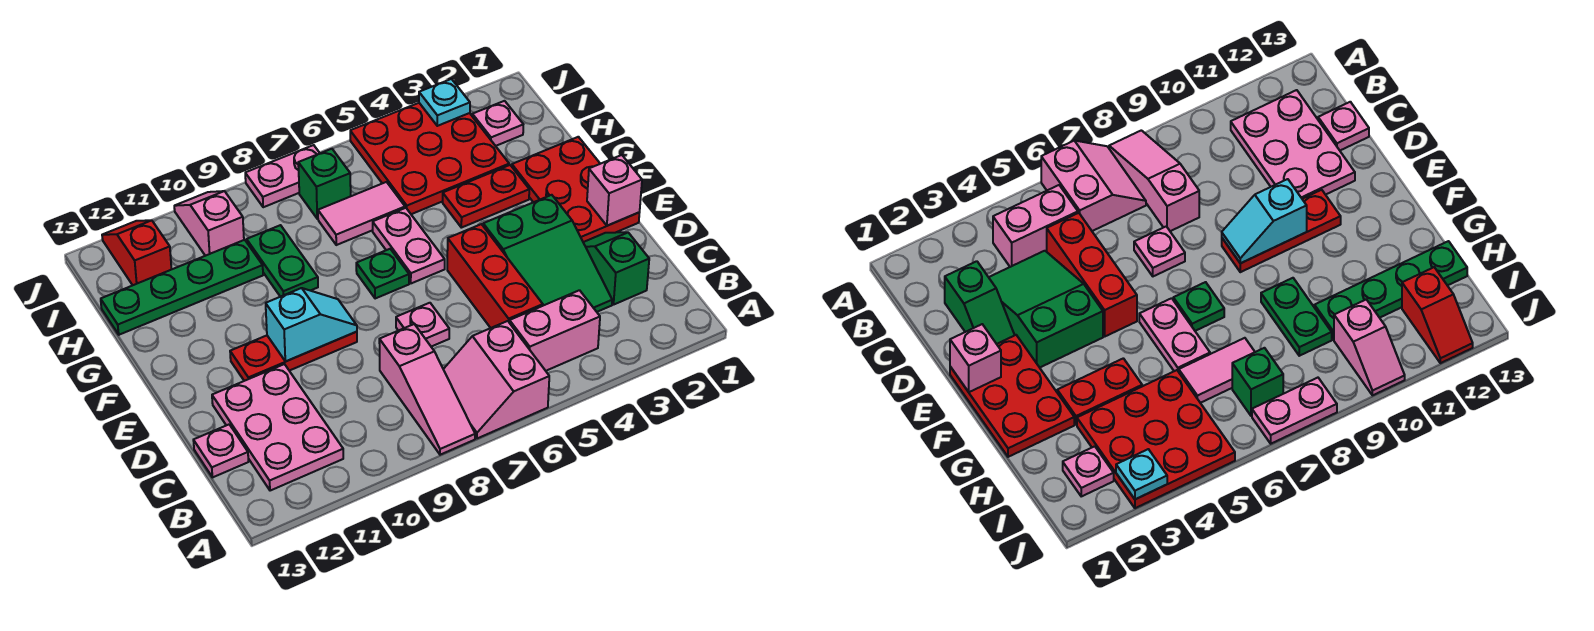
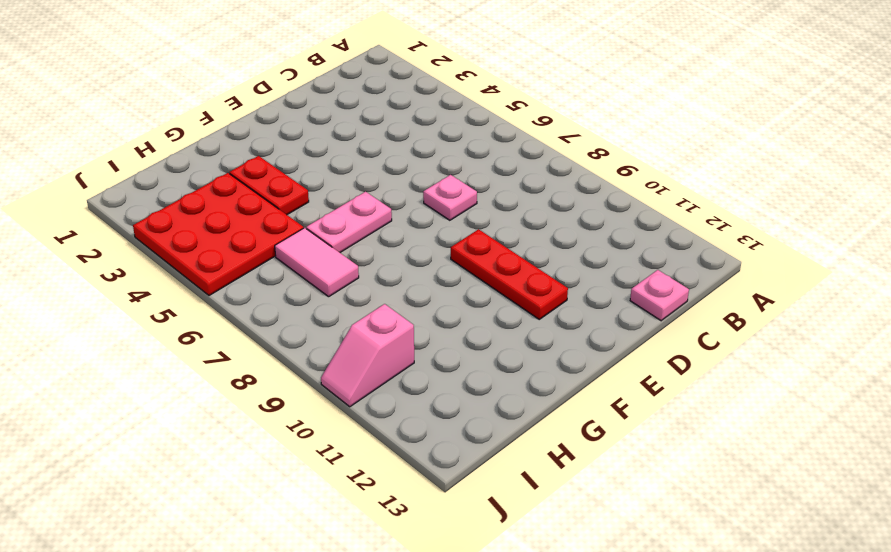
none -> pink 2x2 slope [443,321,549,438]
none -> pink 1x3 slope [379,324,475,455]
none -> pink 1x2 brick [509,290,600,371]

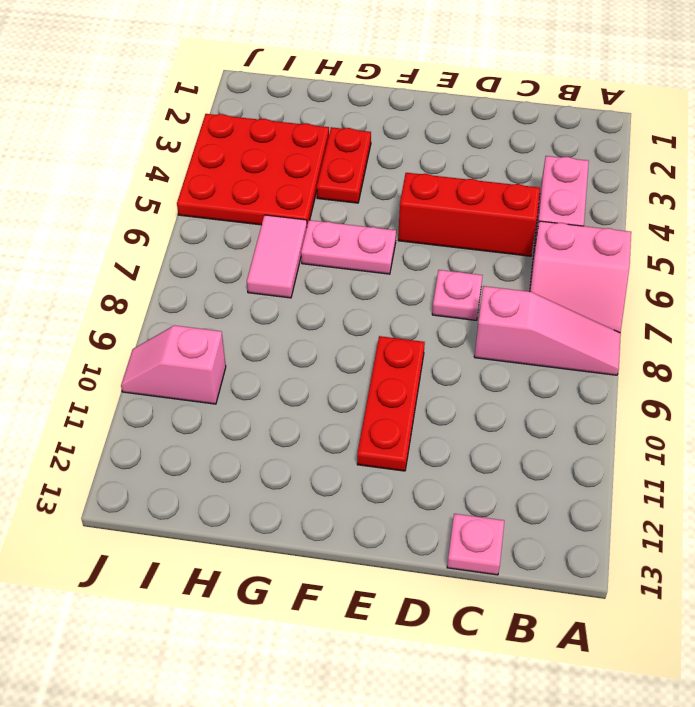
none -> pink 2x3 plate [212,364,343,491]
none -> green 1x2 slope [583,232,649,304]
none -> green 2x3 slope [483,195,612,312]

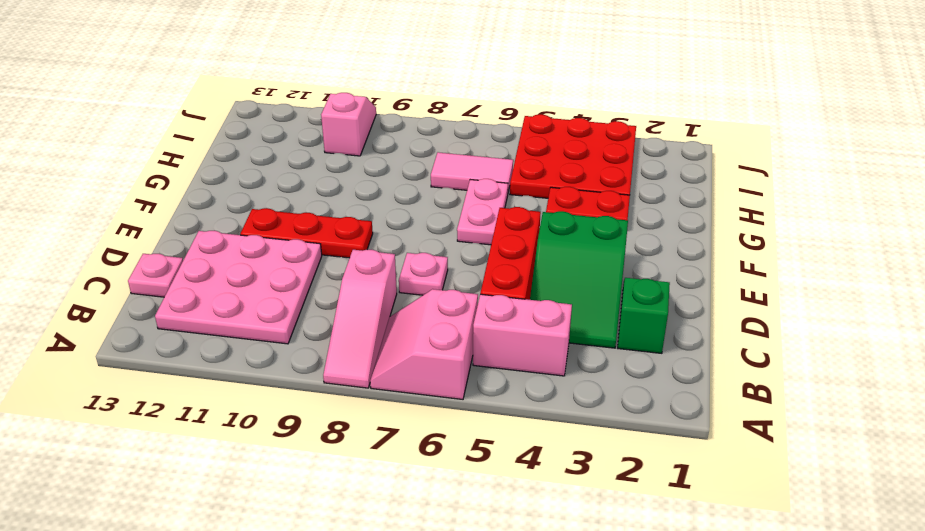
pink 3x3 plate [155,231,322,344] -> pink 2x3 plate [212,364,343,491]
none -> red 2x3 plate [512,137,640,242]
none -> green 1x1 plate [356,249,409,299]
none -> green 1x2 plate [247,225,318,297]

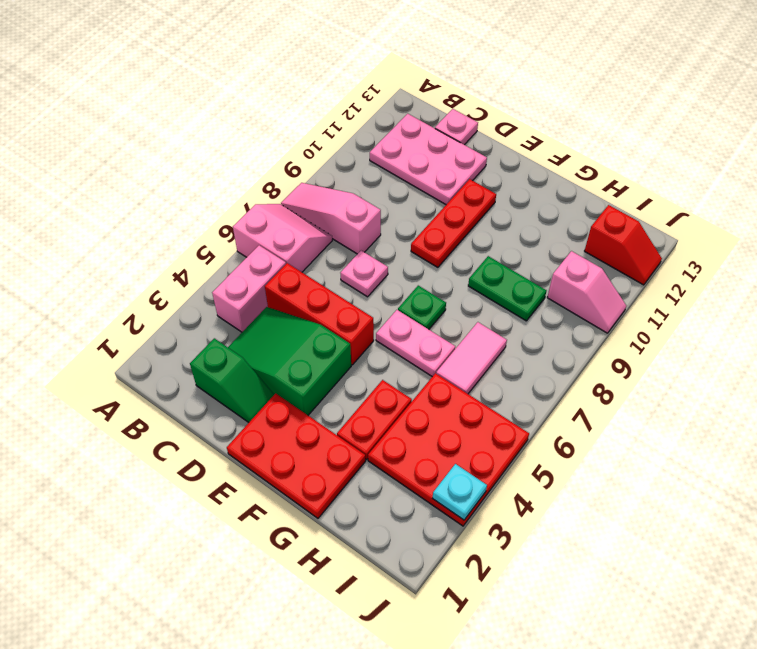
none -> green 1x4 plate [101,240,263,335]
none -> pink 1x1 plate [472,101,523,146]
none -> green 1x1 brick [298,149,351,219]

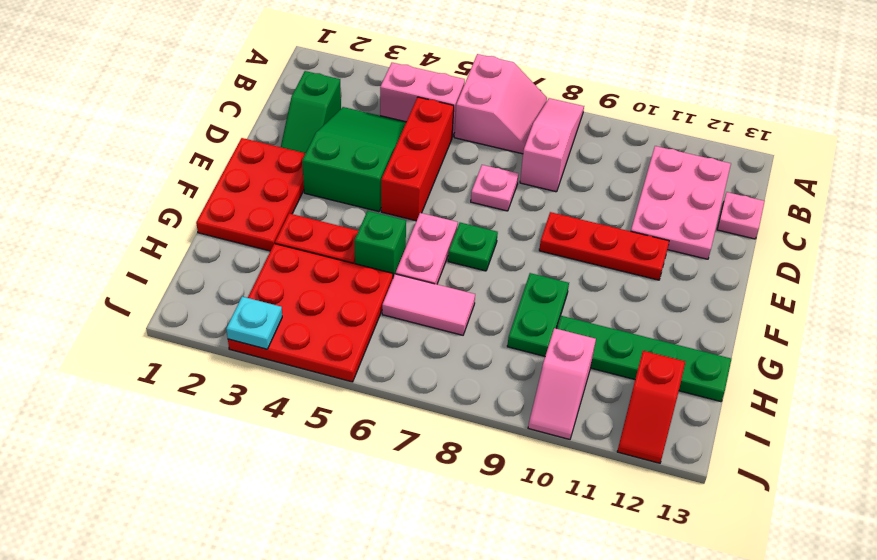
green 1x1 brick [354,211,406,277] -> green 1x1 brick moved to [298,149,351,219]
none -> pink 1x1 plate [472,101,523,146]
none -> pink 1x2 plate [245,145,320,207]
none -> pink 1x1 brick [587,155,642,226]

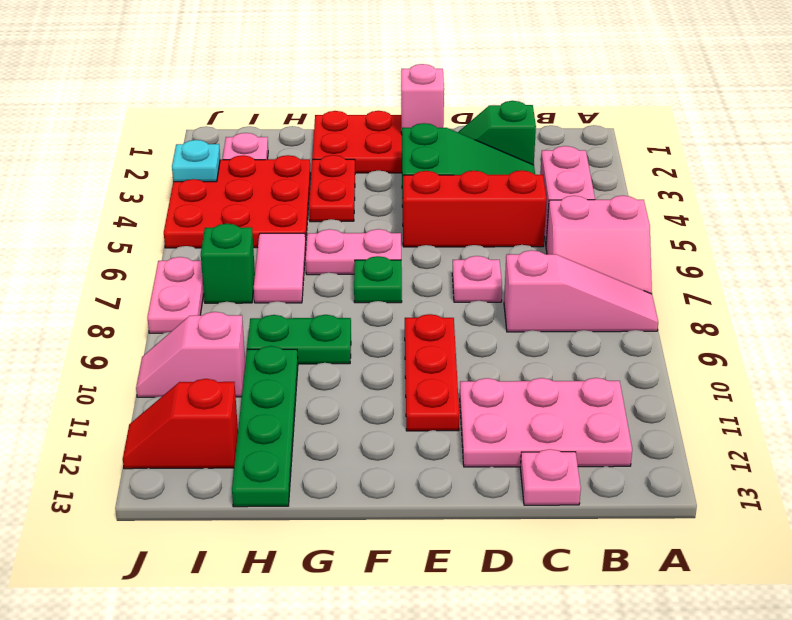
none -> cyan 1x2 slope [266,288,357,361]

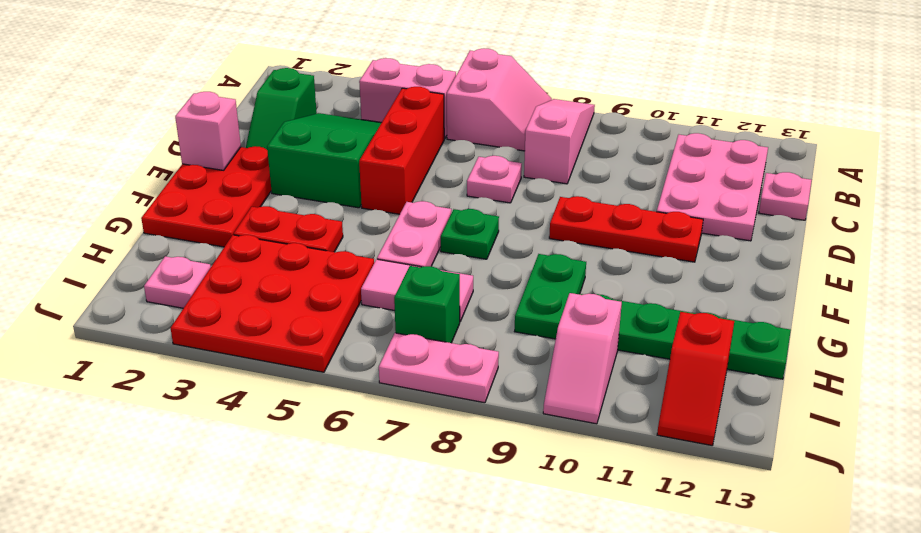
none -> cyan 1x2 slope [266,288,357,361]
none -> cyan 1x1 plate [419,79,470,126]

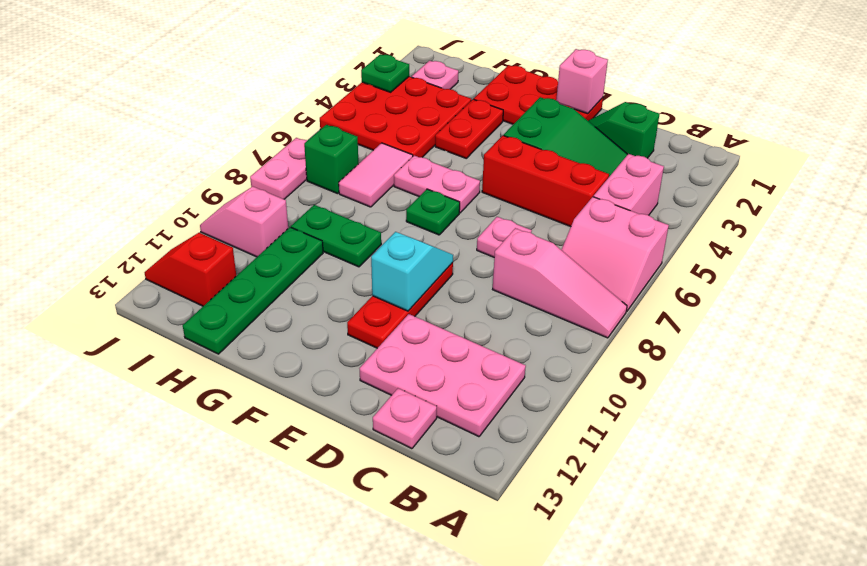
green 1x1 plate [361,54,409,92] -> cyan 1x1 plate [419,79,470,126]

